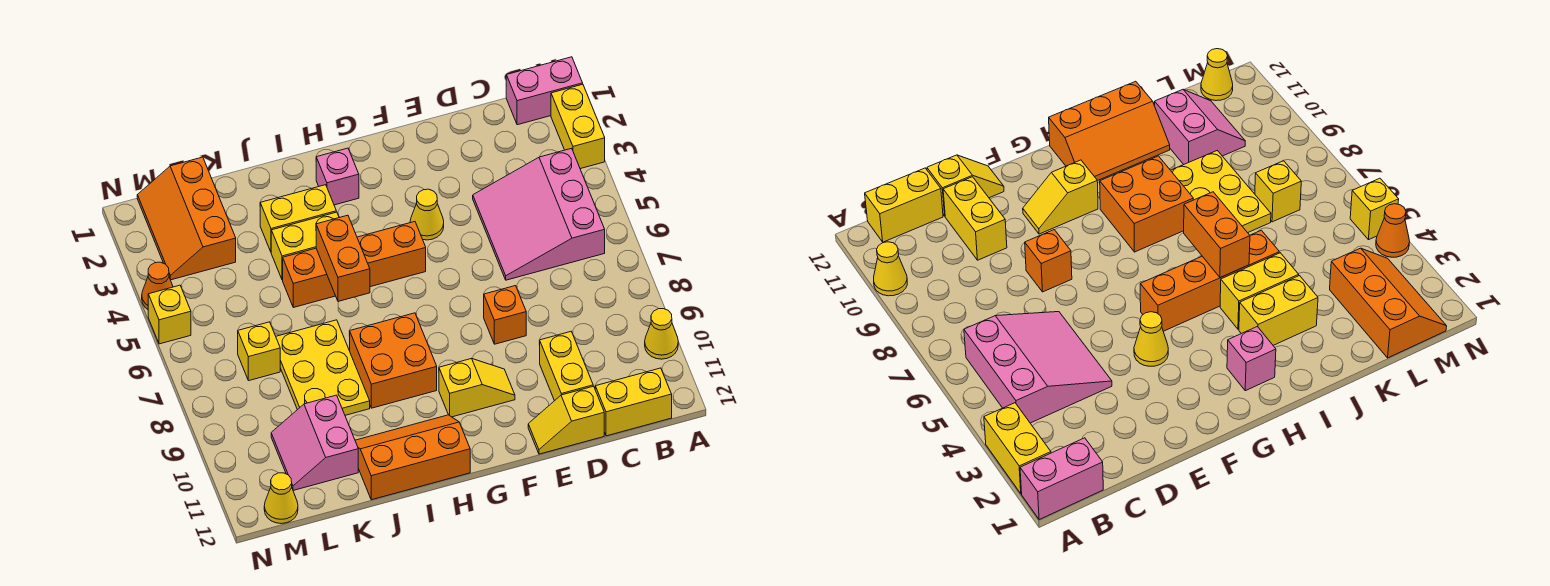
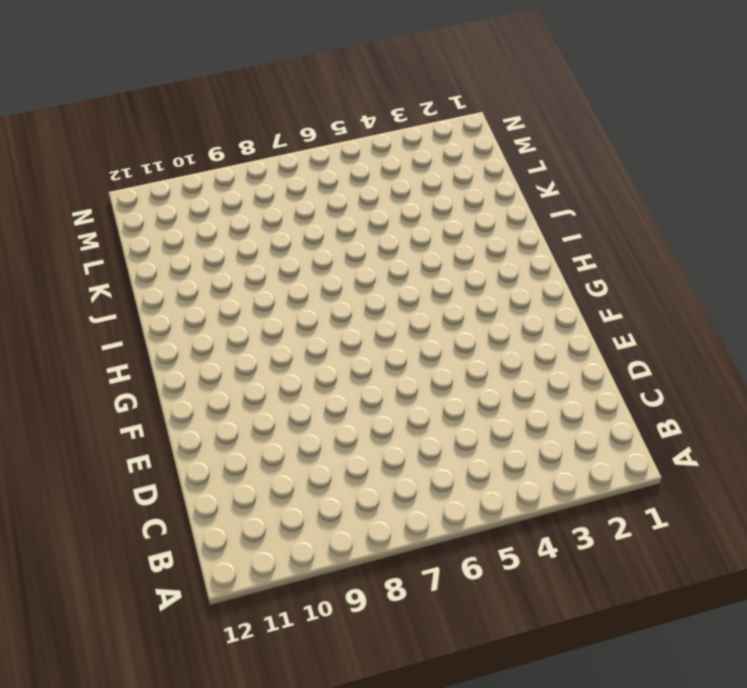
none -> pink 1x2 brick [506,57,583,125]
none -> yellow 1x2 brick [551,84,605,169]
none -> yellow 1x1 cone [645,309,678,359]

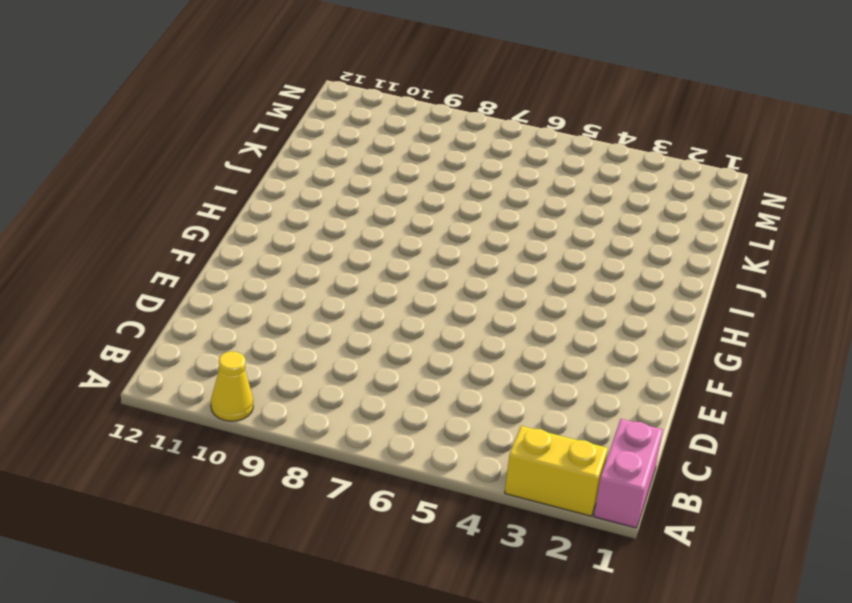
none -> pink 3x3 slope [473,148,605,280]
none -> yellow 1x2 brick [595,368,672,436]
none -> yellow 1x2 brick [539,332,593,401]

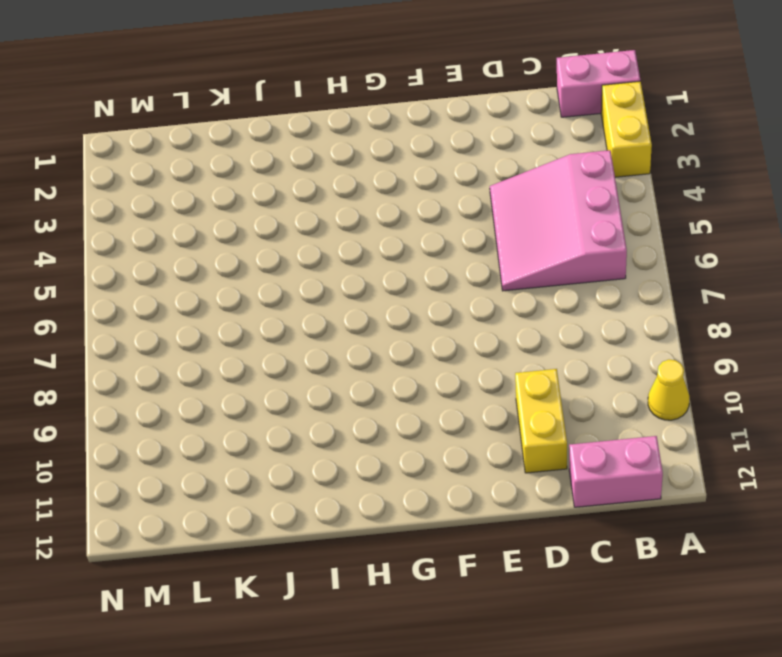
pink 1x2 brick [569,436,663,507] -> yellow 1x2 brick [595,368,672,436]
none -> yellow 1x2 slope [528,386,604,454]
none -> orange 1x1 brick [484,286,526,344]
none -> yellow 1x1 cone [410,189,444,240]

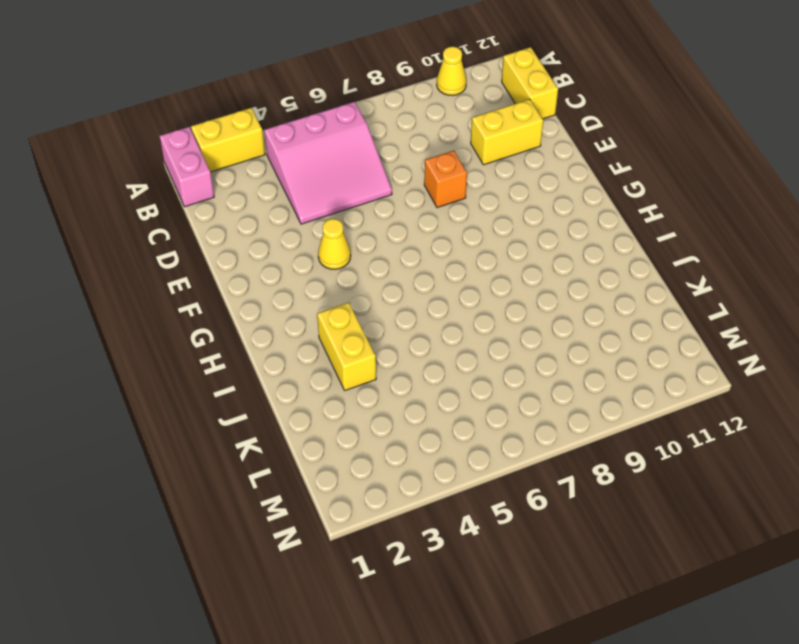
none -> yellow 1x2 slope [528,386,604,454]
none -> yellow 1x2 slope [439,358,515,417]
none -> orange 1x4 brick [283,222,426,307]

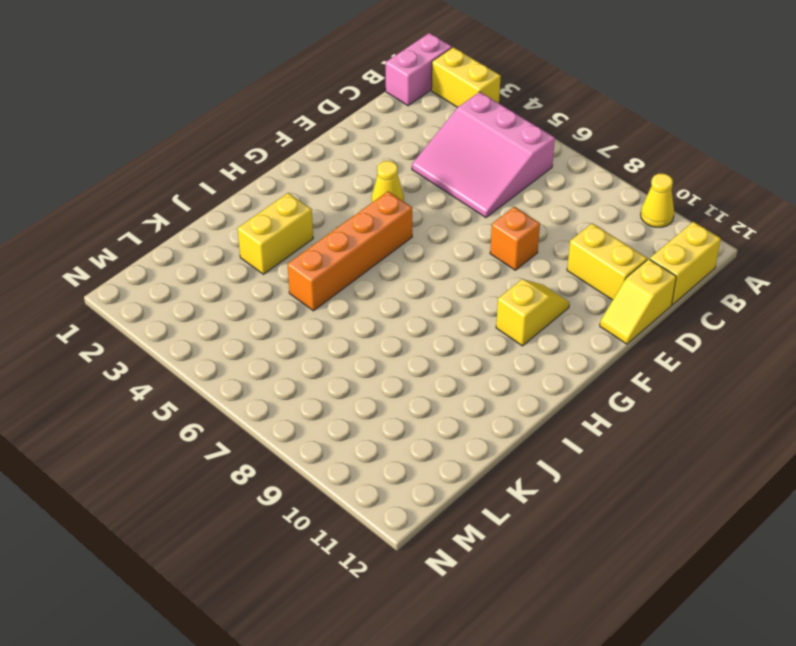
none -> pink 1x1 brick [316,148,359,205]
none -> orange 2x2 brick [349,313,437,408]
none -> orange 2x3 slope [355,415,470,500]

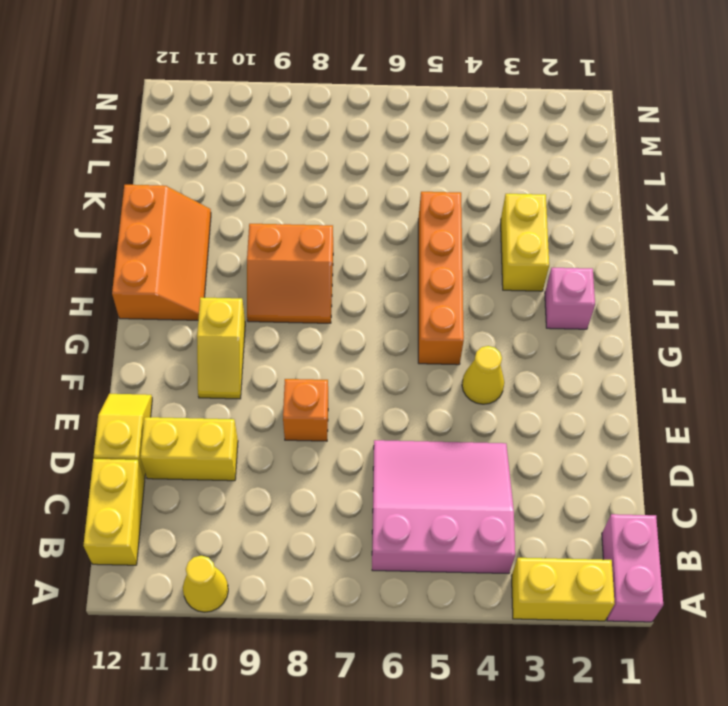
orange 2x2 slope [247,224,333,323] -> orange 2x2 brick [349,313,437,408]
none -> yellow 1x2 brick [271,212,339,280]
none -> yellow 2x3 plate [276,320,370,415]
none -> pink 2x2 slope [271,395,358,490]

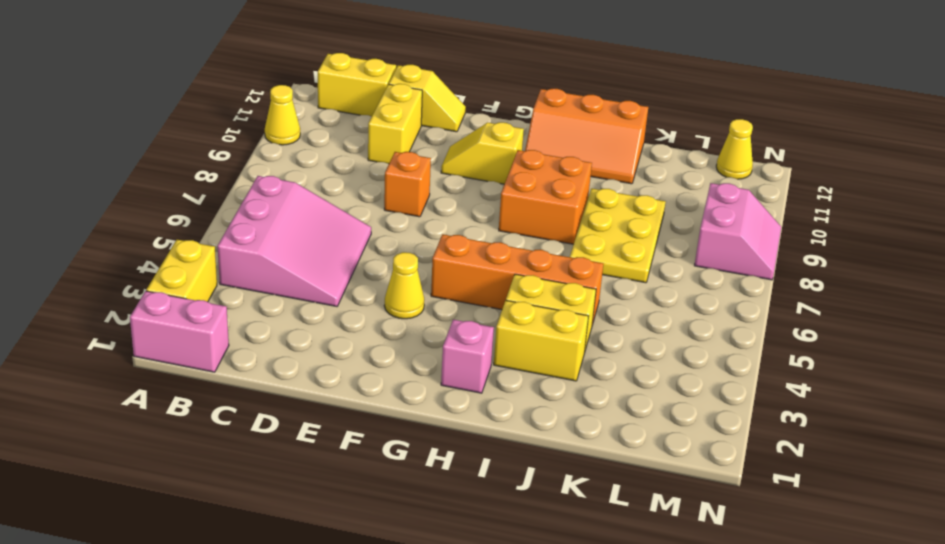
pink 2x2 slope [694,183,781,280] -> pink 2x2 slope moved to [271,395,358,490]
none -> orange 2x3 slope [137,157,236,280]
none -> yellow 1x1 brick [238,322,280,381]
none -> orange 1x1 cone [142,262,173,309]

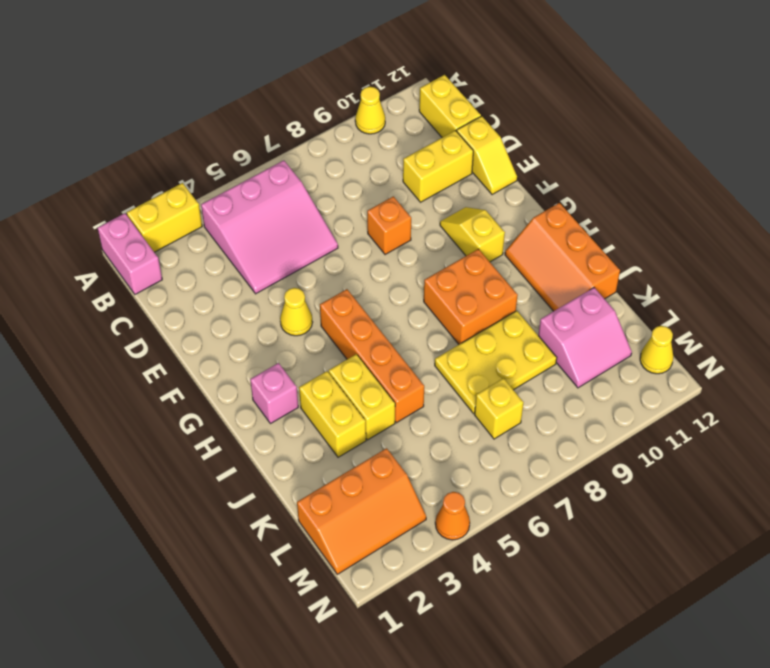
none -> yellow 1x1 brick [148,285,191,344]
none -> orange 1x2 brick [316,215,370,301]

